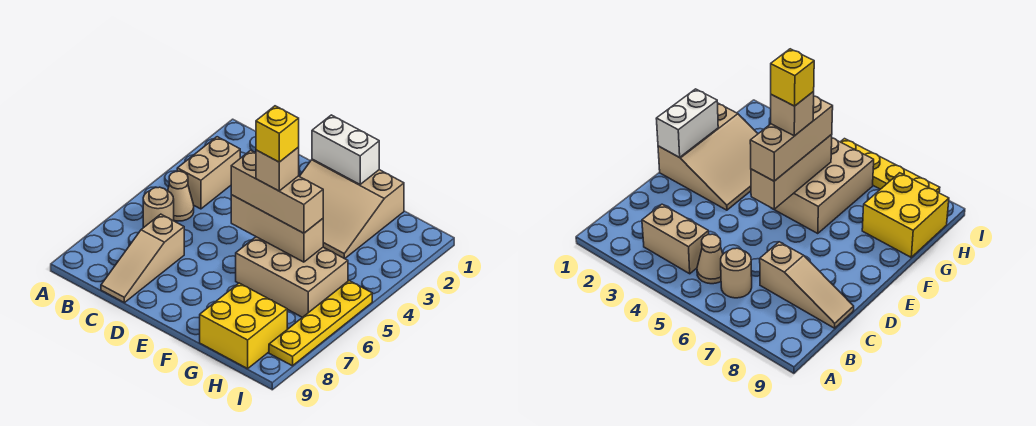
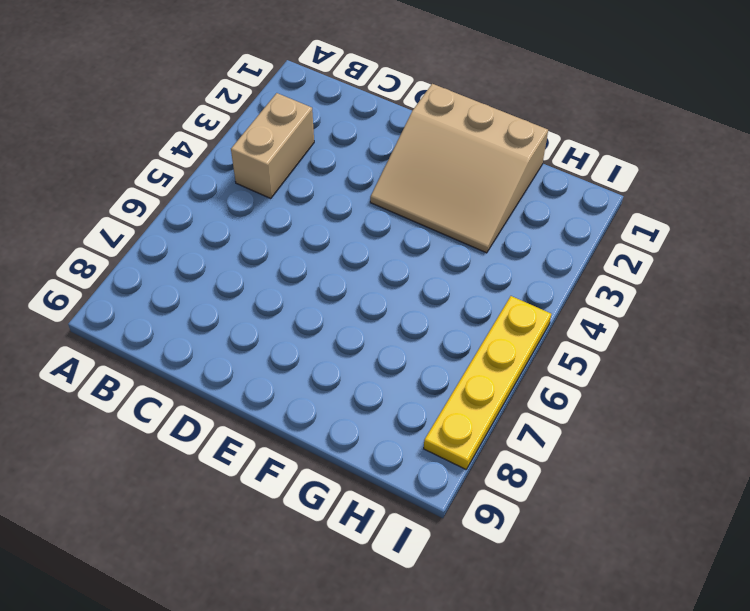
none -> tan 1x1 cone [168,171,194,221]
none -> tan 1x1 round brick [143,187,174,228]
none -> tan 1x3 slope [101,214,184,303]

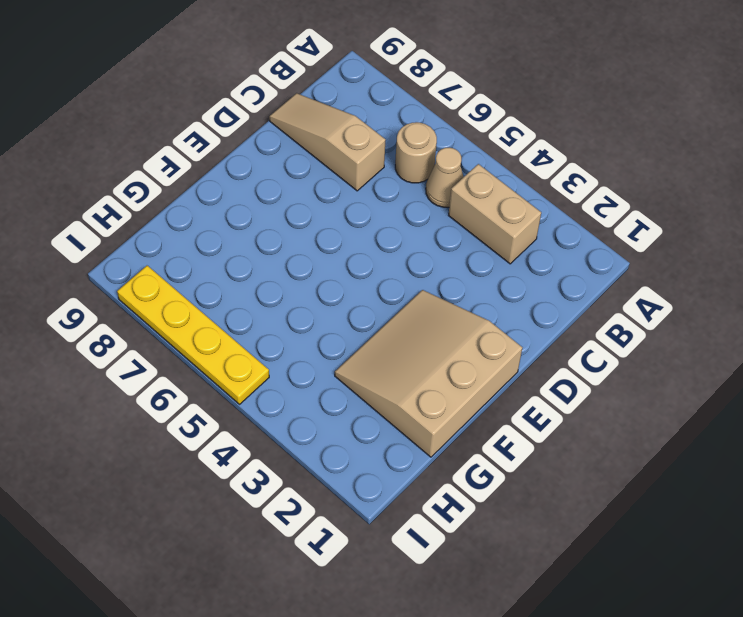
none -> tan 2x3 brick [236,237,348,317]
none -> yellow 2x2 brick [200,283,287,369]
none -> white 1x2 brick [312,115,379,184]

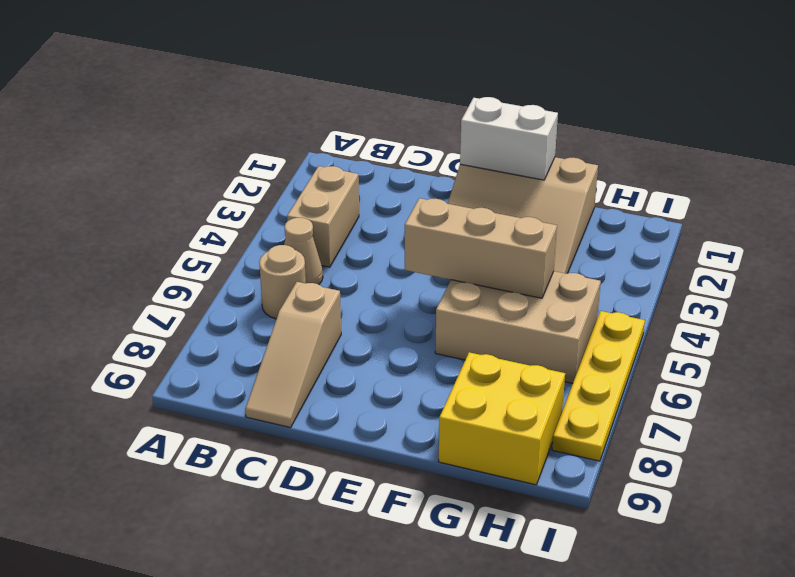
none -> tan 1x3 brick [231,151,323,233]
none -> tan 1x1 brick [256,147,299,191]
none -> yellow 1x1 brick [256,106,299,162]

